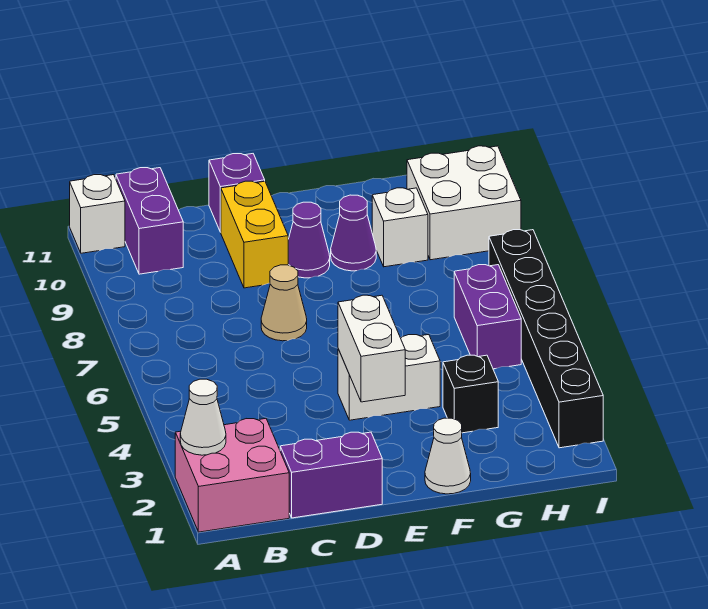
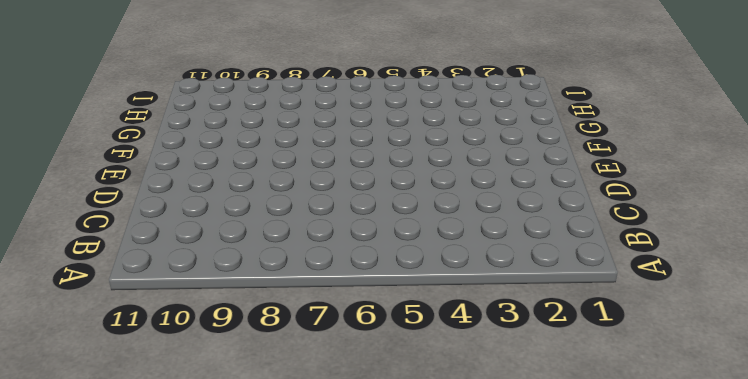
none -> pink 2x2 brick [175,419,289,532]
none -> white 1x1 brick [70,175,125,253]
none -> purple 1x2 brick [116,168,183,274]

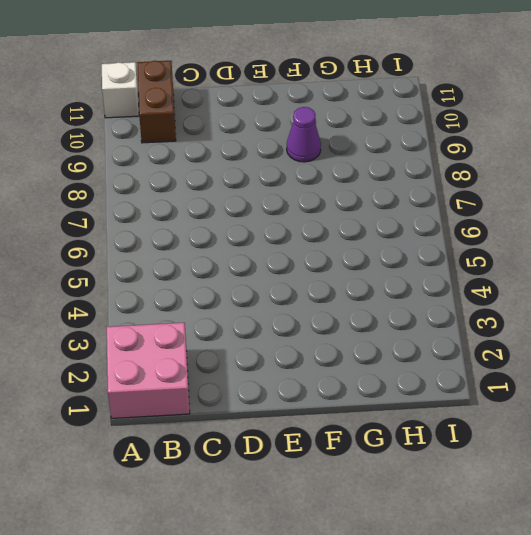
brown 1x2 brick [137,61,176,143] -> purple 1x2 brick [116,168,183,274]
none -> purple 1x2 brick [280,432,382,518]
none -> tan 1x1 cone [261,265,307,341]
none -> yellow 1x2 brick [221,181,288,288]

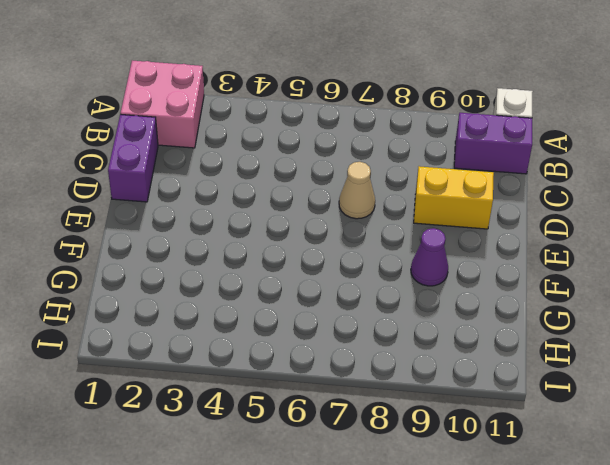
none -> purple 1x1 brick [209,154,265,232]
none -> white 1x2 brick [338,334,440,420]
none -> purple 1x1 cone [288,202,330,278]

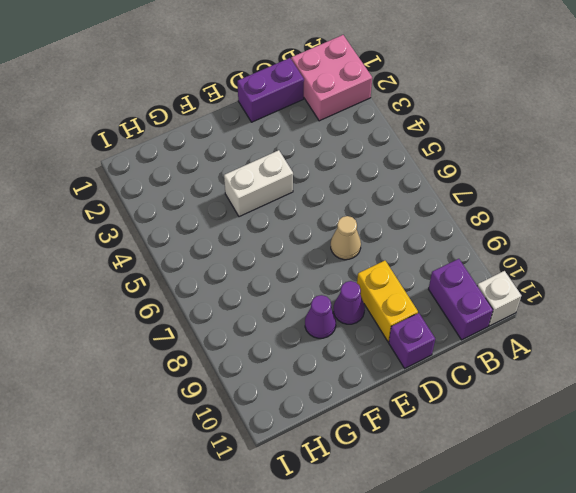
none -> white 1x1 cone [425,418,471,494]
none -> black 1x1 brick [443,355,498,433]
none -> white 1x1 brick [372,188,428,267]

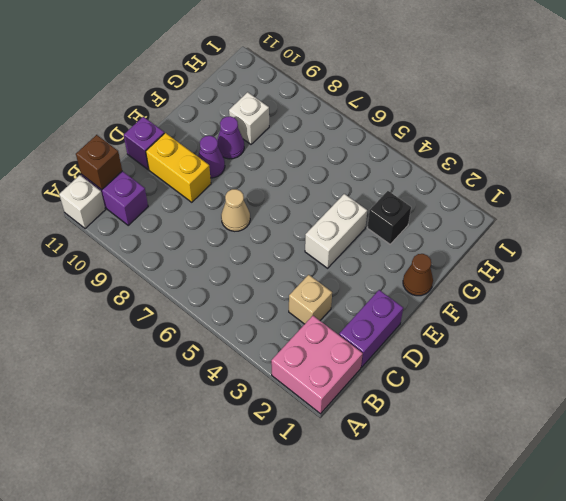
brown 1x1 brick [76,135,122,190] -> none
tan 1x1 brick [289,275,332,324] -> none
brown 1x1 cone [403,254,433,296] -> white 1x1 cone [425,418,471,494]
none -> purple 1x2 brick [454,265,521,369]
none -> white 2x2 brick [407,146,521,260]
none -> black 1x6 brick [489,230,603,448]

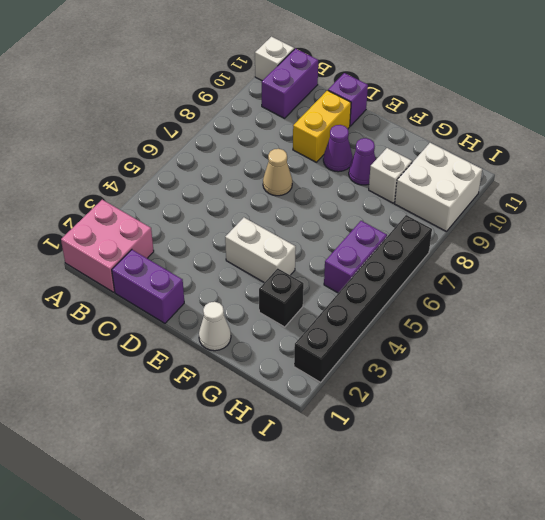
none -> white 1x1 cone [180,379,226,455]
none -> white 1x2 brick [338,295,405,402]

